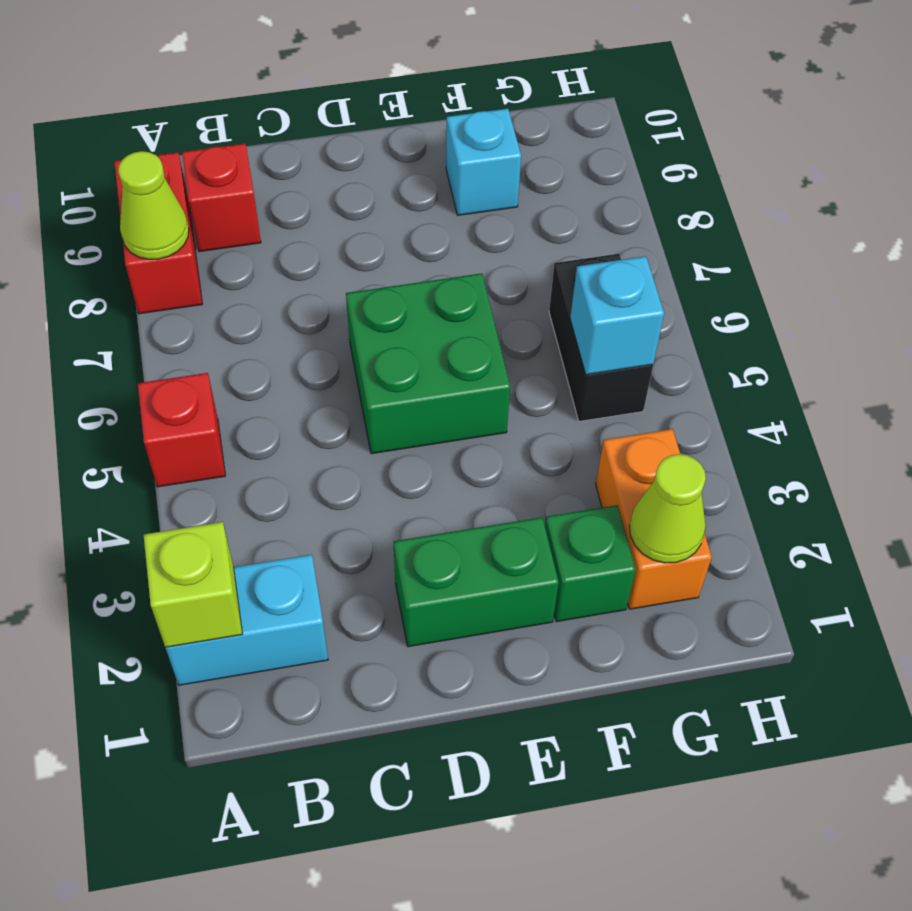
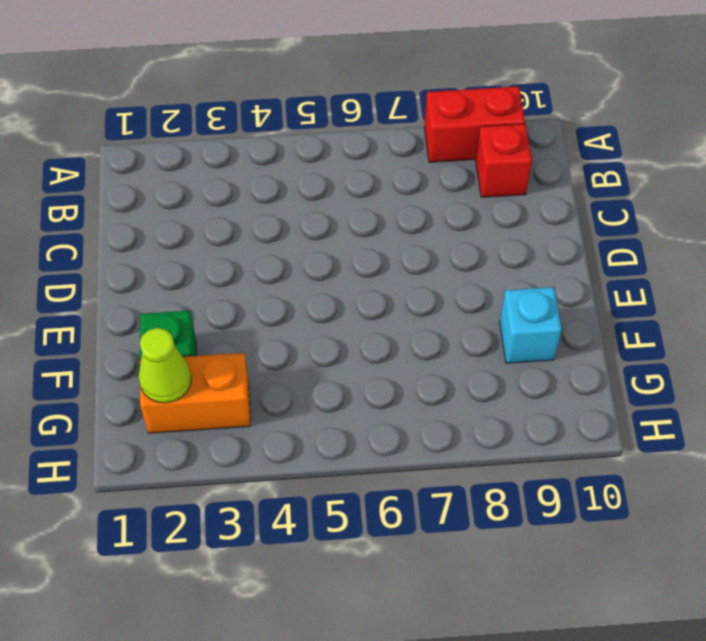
none -> cyan 1x2 brick [166,555,328,685]
none -> red 1x1 brick [138,373,225,487]
none -> green 1x2 brick [394,517,559,647]

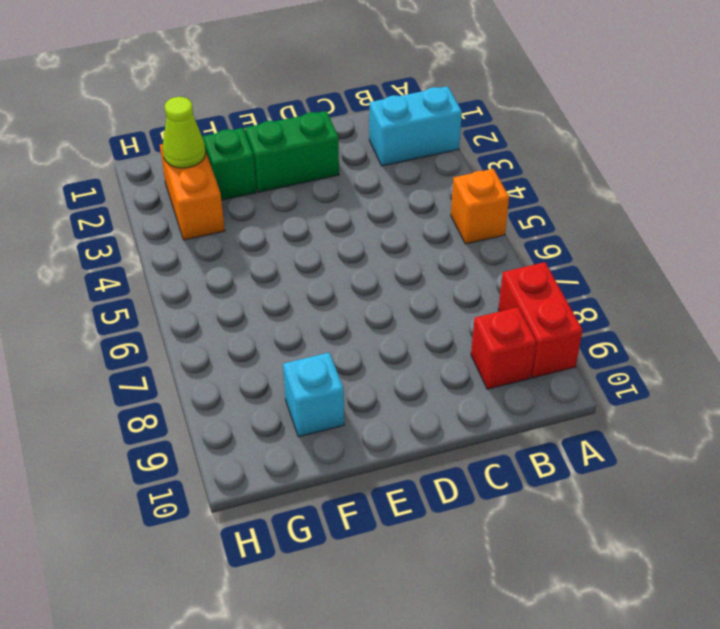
orange 1x1 brick [451,169,509,244] -> red 1x1 brick [138,373,225,487]
none -> green 2x2 brick [346,273,510,454]
none -> black 1x2 brick [549,254,653,421]
none -> lime 1x1 brick [144,522,242,647]

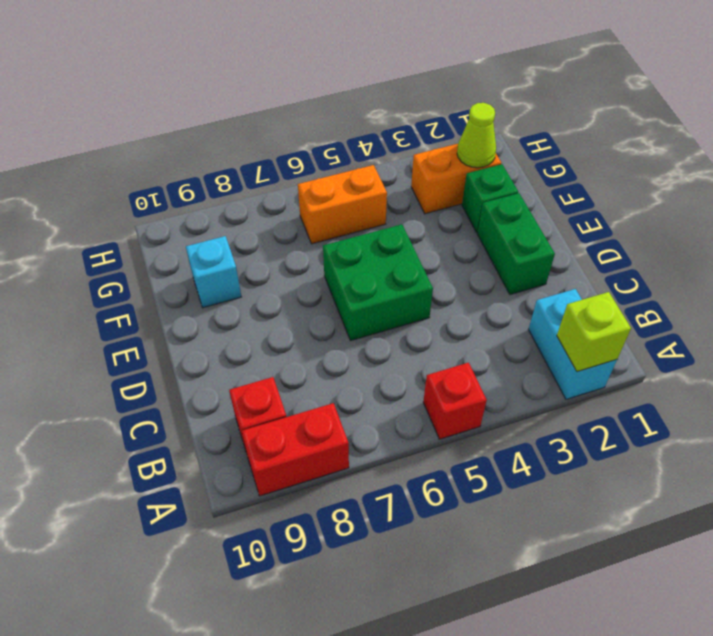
orange 1x2 brick [298,165,387,244] -> black 1x2 brick [549,254,653,421]
none -> lime 1x1 cone [118,151,189,259]
none -> cyan 1x1 brick [570,256,664,375]

